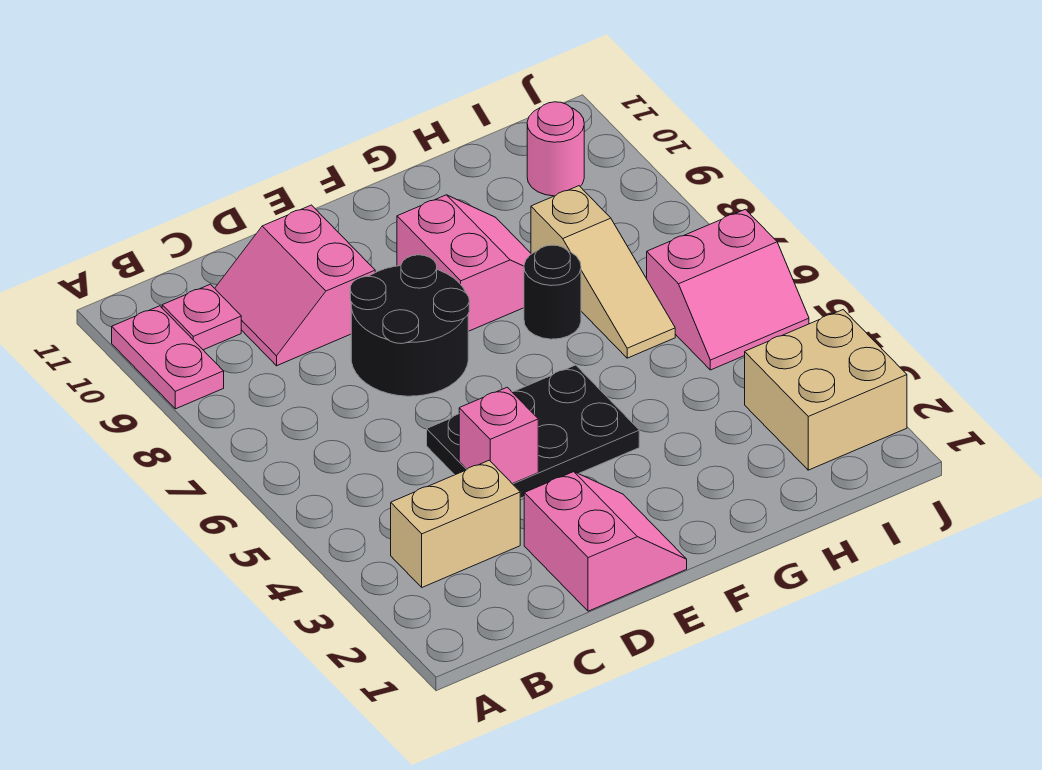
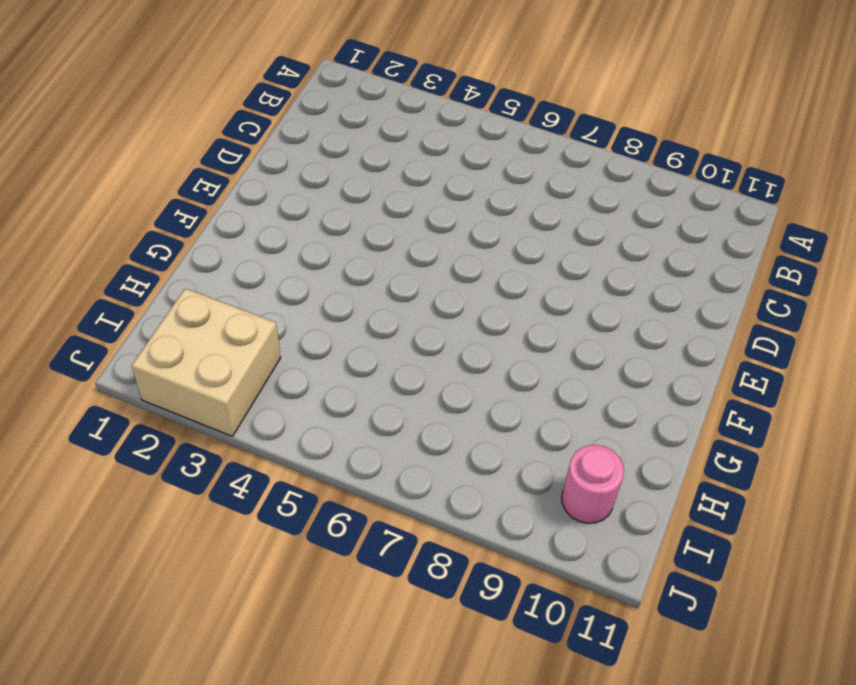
none -> pink 1x2 plate [112,306,224,409]
none -> tan 1x2 brick [391,460,520,587]
none -> pink 1x1 plate [162,284,241,350]

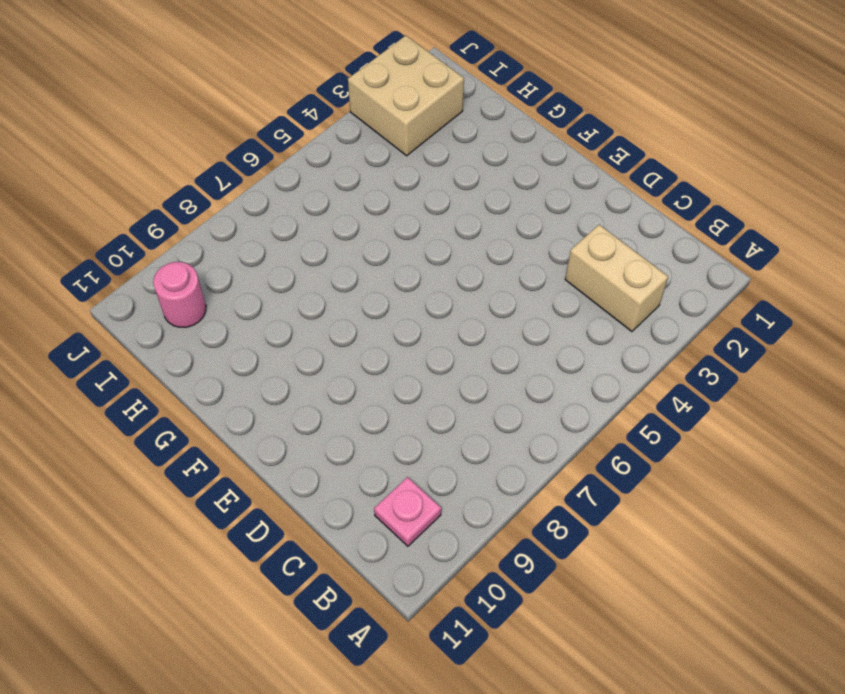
none -> pink 1x2 plate [112,306,224,409]
none -> pink 2x2 slope [215,205,375,366]
none -> pink 2x2 slope [524,472,687,611]

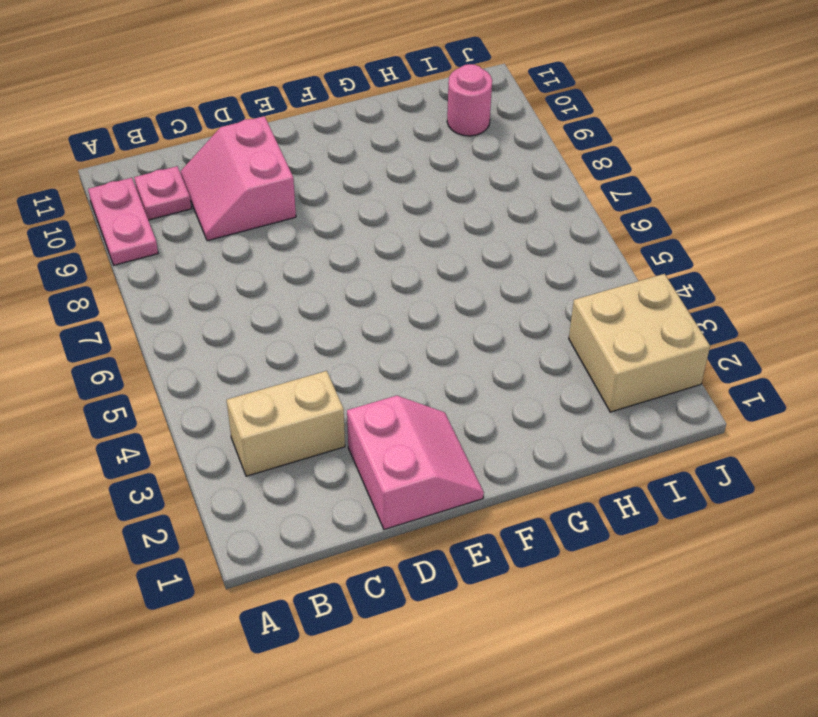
none -> black 2x3 plate [427,365,639,498]
none -> black 2x2 round brick [350,255,469,396]
none -> pink 2x2 slope [397,195,531,331]

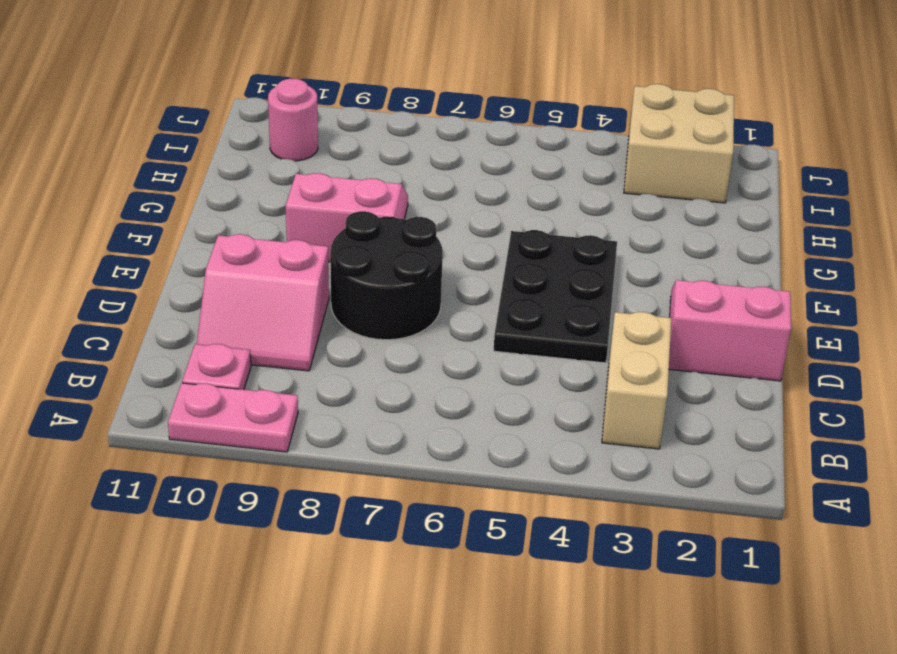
none -> black 1x1 round brick [524,245,581,339]
none -> tan 1x3 slope [531,186,675,358]
none -> pink 2x2 slope [647,209,809,370]

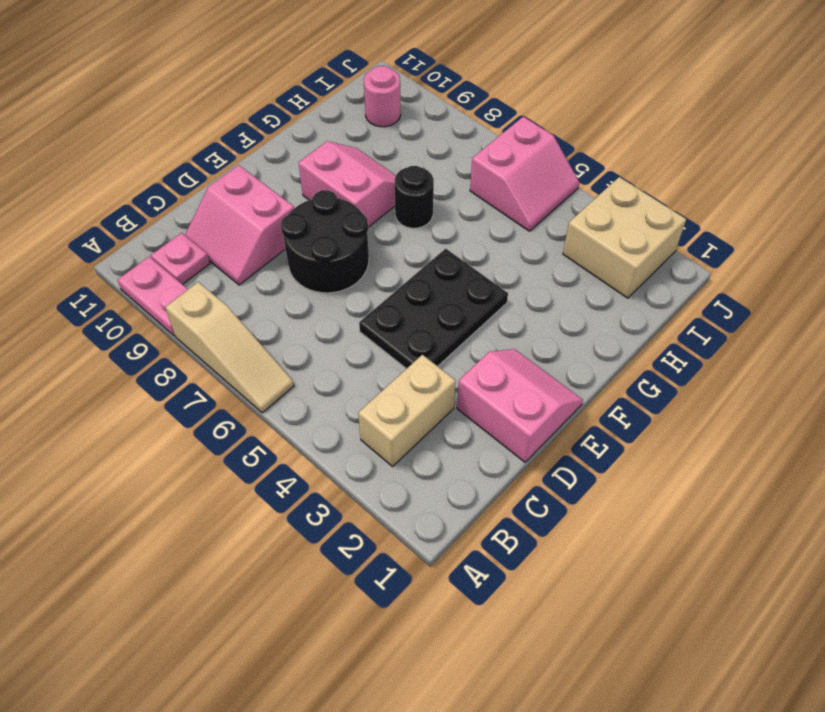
tan 1x3 slope [165,282,294,413] -> tan 1x3 slope moved to [531,186,675,358]
none -> pink 1x1 brick [459,387,538,484]

